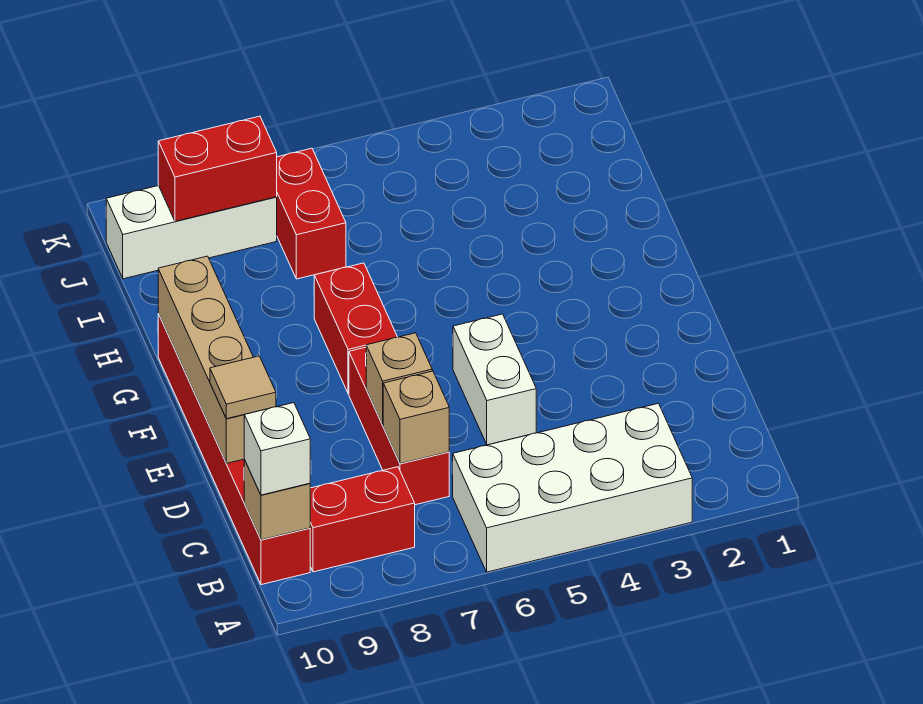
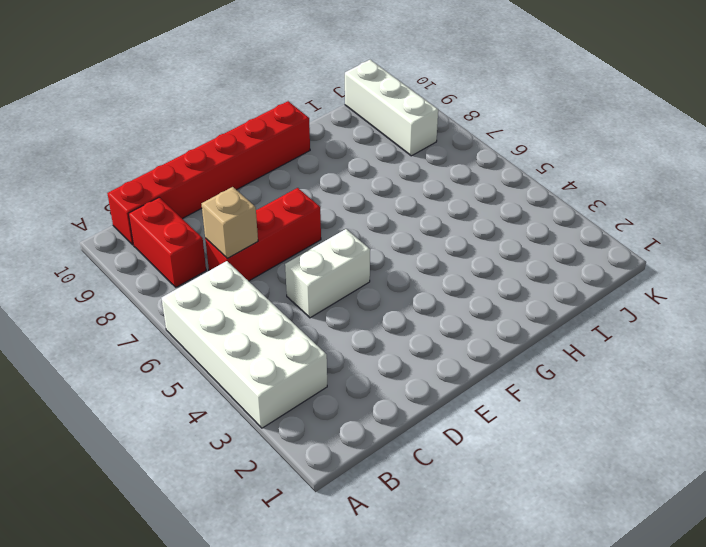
none -> red 1x2 brick [314,263,397,394]
none -> red 1x2 brick [277,148,346,279]
none -> tan 1x1 brick [244,460,310,540]

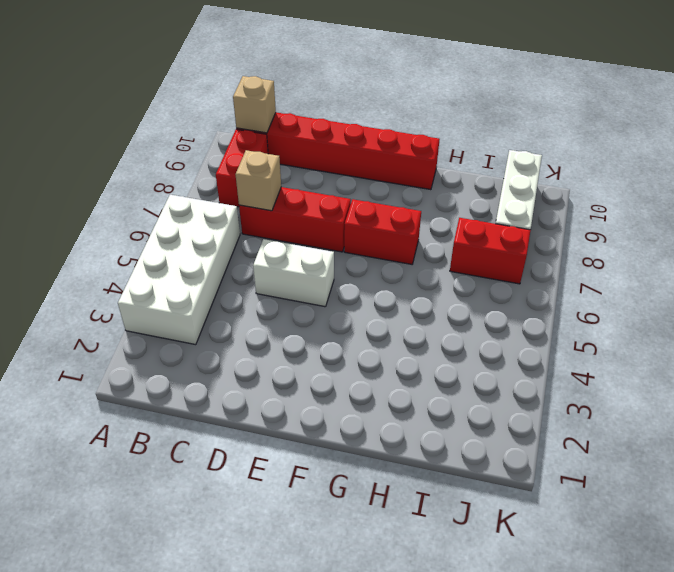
none -> tan 1x1 brick [366,333,432,425]
none -> tan 1x4 brick [158,256,253,463]
none -> red 1x2 brick [158,116,277,221]

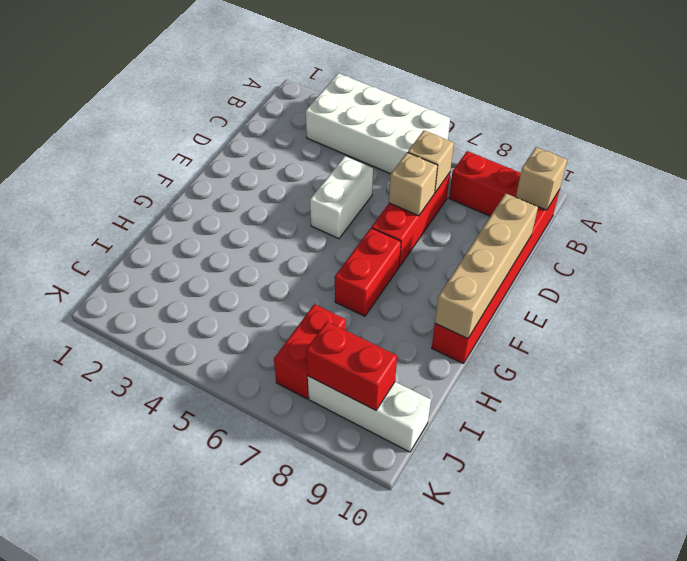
none -> white 1x1 brick [244,403,310,495]
none -> tan 1x1 tile [210,356,276,419]

